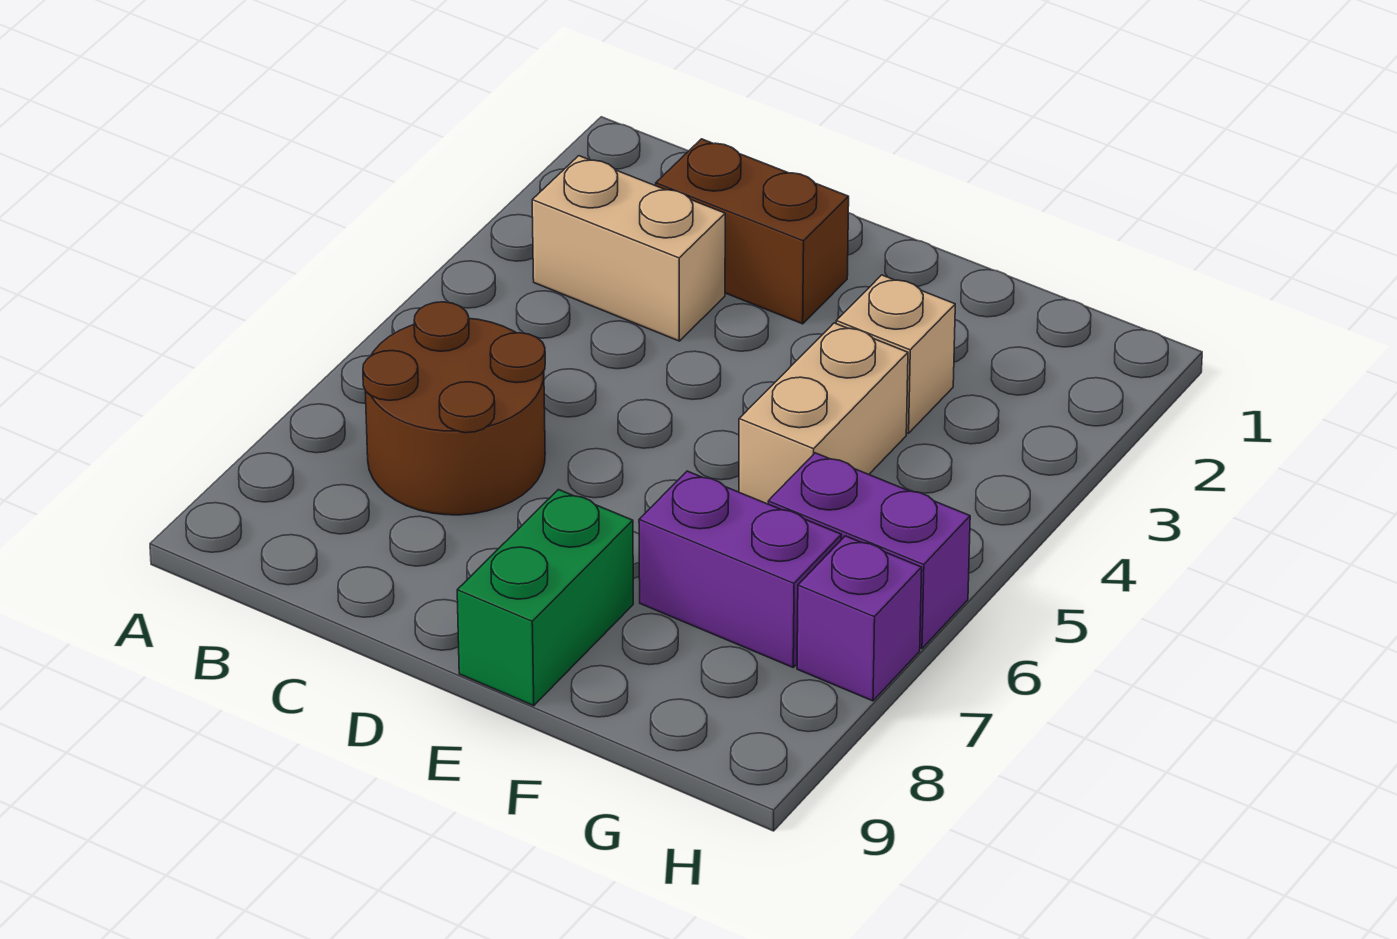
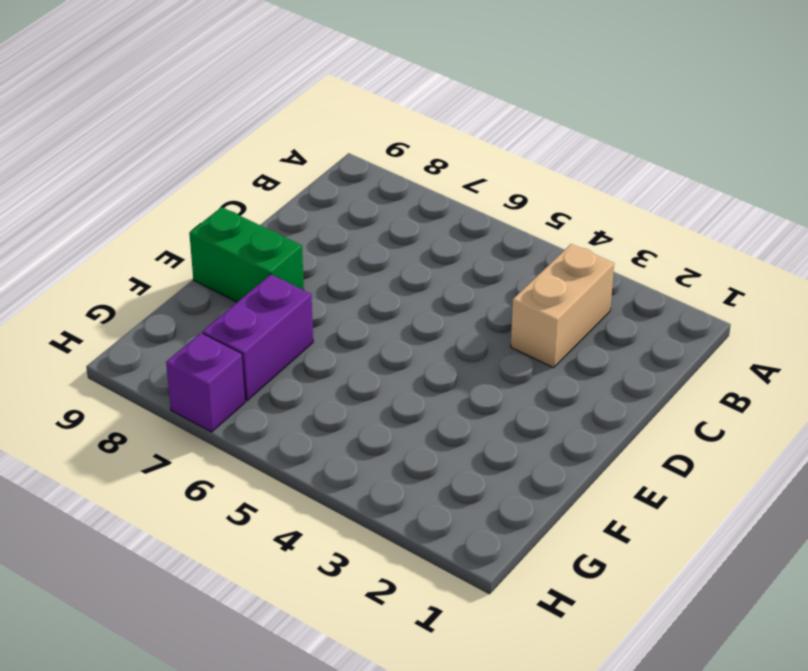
none -> brown 2x2 round brick [363,302,545,515]
none -> brown 1x2 brick [656,139,849,324]

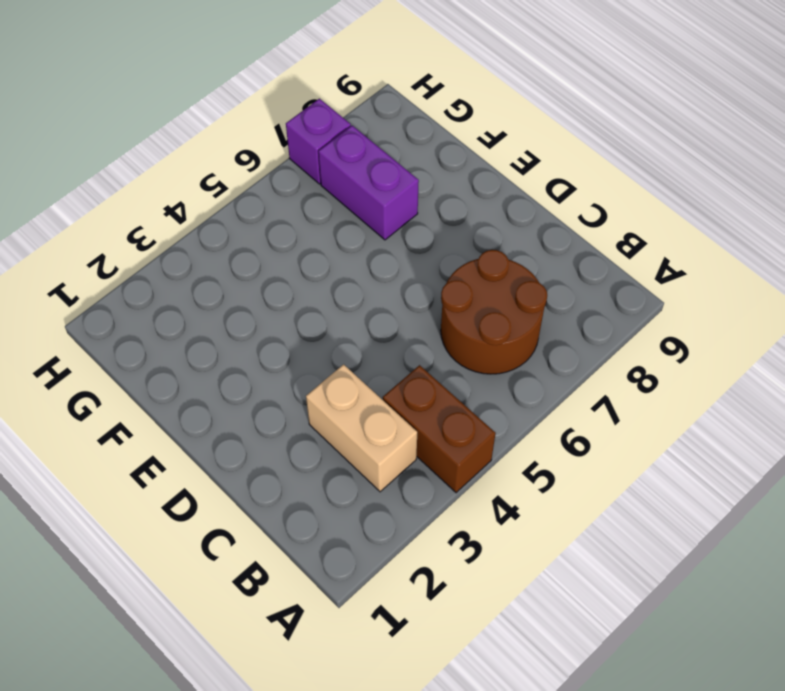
brown 1x2 brick [383,365,496,493] -> brown 1x2 brick moved to [656,139,849,324]
none -> green 1x2 brick [457,490,633,706]
none -> tan 1x1 brick [836,275,955,433]

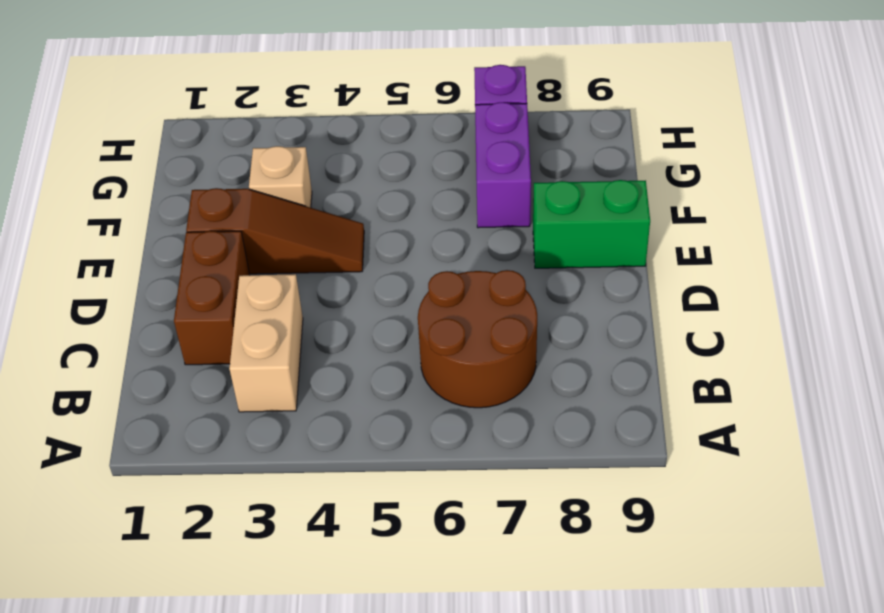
brown 1x3 slope [186,188,364,274] -> none
none -> tan 1x2 brick [739,323,908,504]
none -> purple 1x2 brick [768,453,970,649]

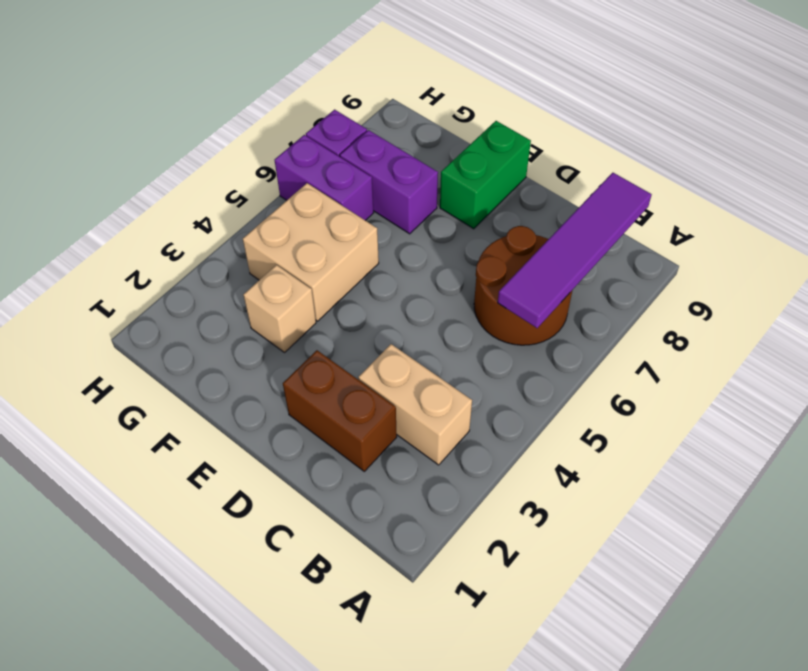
purple 1x4 tile [498,173,652,328] -> none
tan 2x2 brick [243,183,379,321] -> tan 1x2 brick [739,323,908,504]

